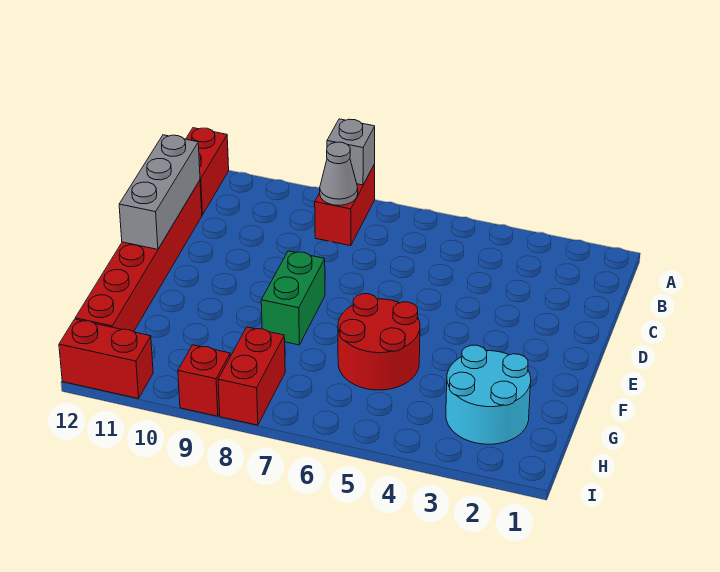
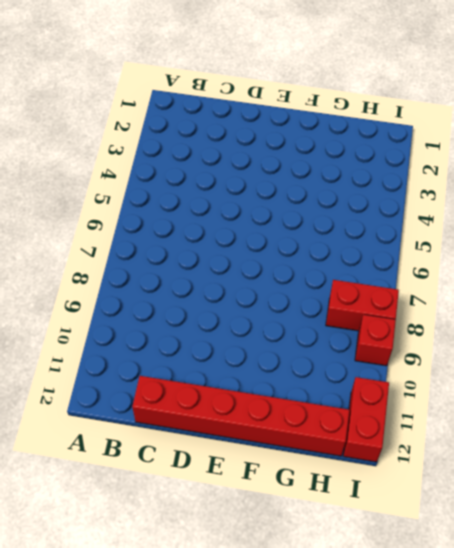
none -> red 1x2 brick [315,164,375,246]
none -> red 1x2 brick [186,128,229,215]
none -> green 1x2 brick [261,251,325,345]

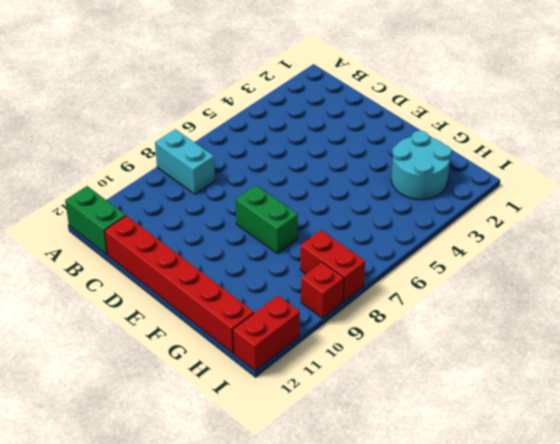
cyan 1x2 brick [155,129,215,194] -> red 1x2 brick [315,164,375,246]
green 1x2 brick [65,186,126,254] -> red 1x2 brick [186,128,229,215]
none -> red 2x2 round brick [338,294,420,390]
none -> grey 1x1 brick [327,119,375,185]
none -> grey 1x1 cone [320,142,358,205]

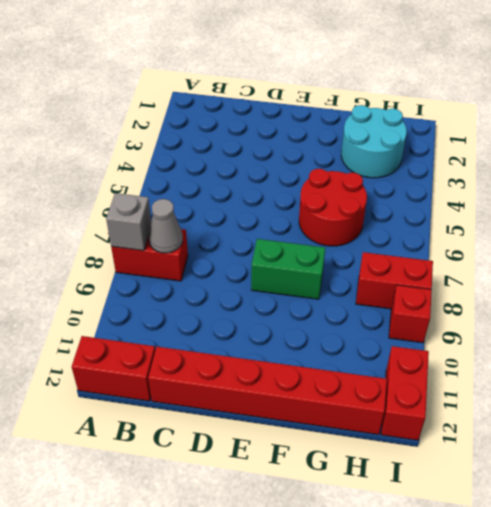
none -> grey 1x3 brick [119,135,200,249]

